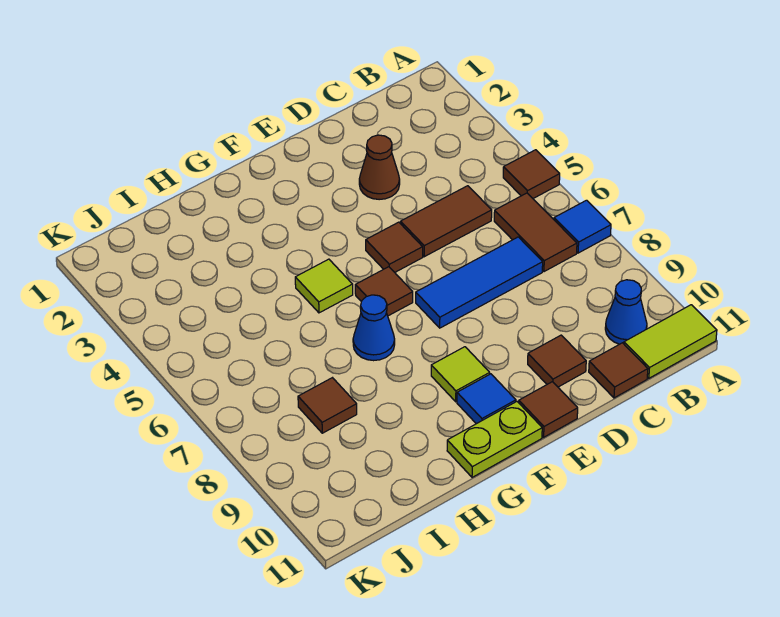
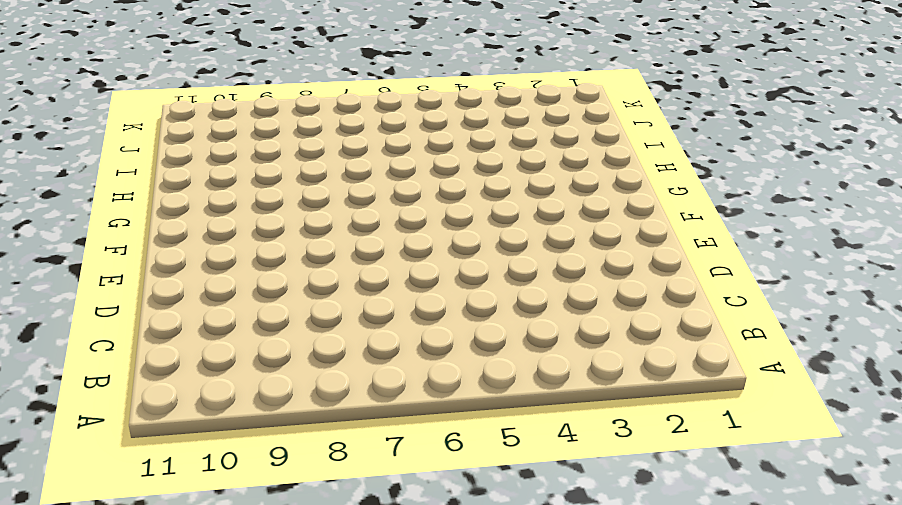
none -> brown 1x1 tile [503,150,560,198]
none -> blue 1x1 tile [554,200,611,253]
none -> lime 1x2 tile [624,305,717,378]

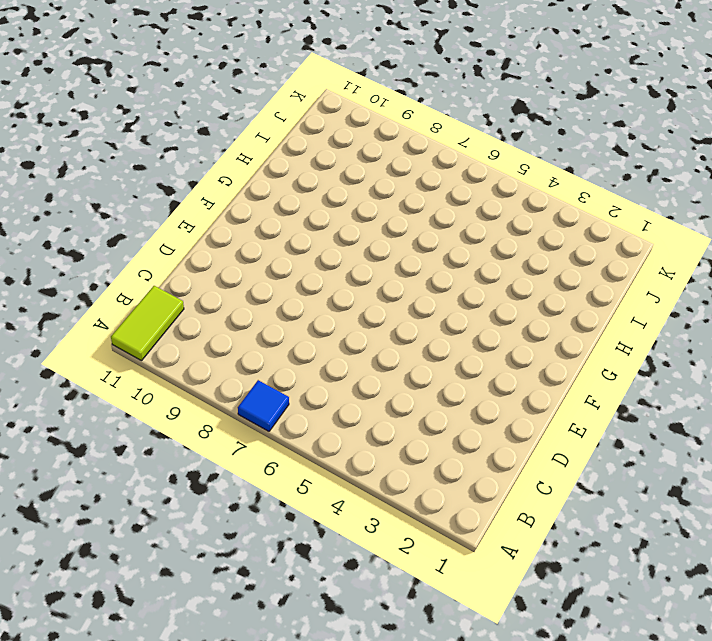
none -> brown 1x1 tile [503,150,560,198]
none -> brown 1x2 tile [494,193,577,272]
none -> blue 1x1 cone [605,280,647,344]

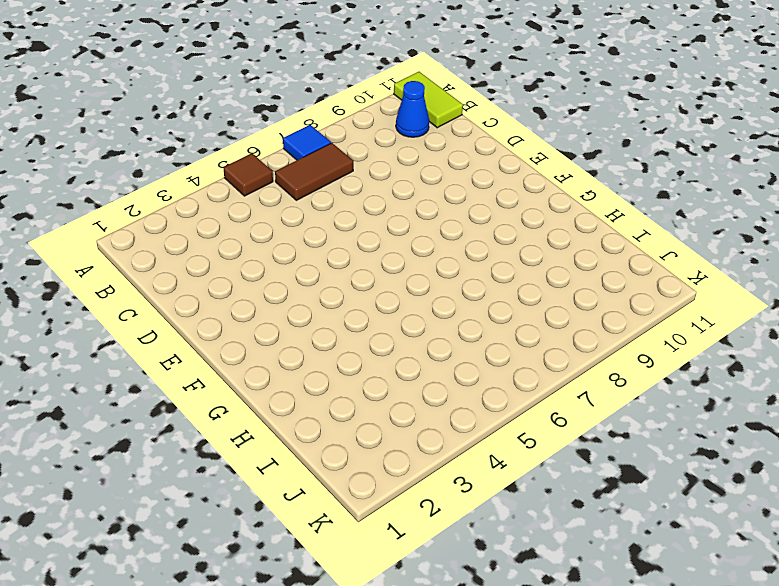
none -> brown 1x2 tile [401,186,492,257]
none -> blue 1x3 tile [416,237,543,328]
none -> brown 1x1 tile [589,343,648,398]

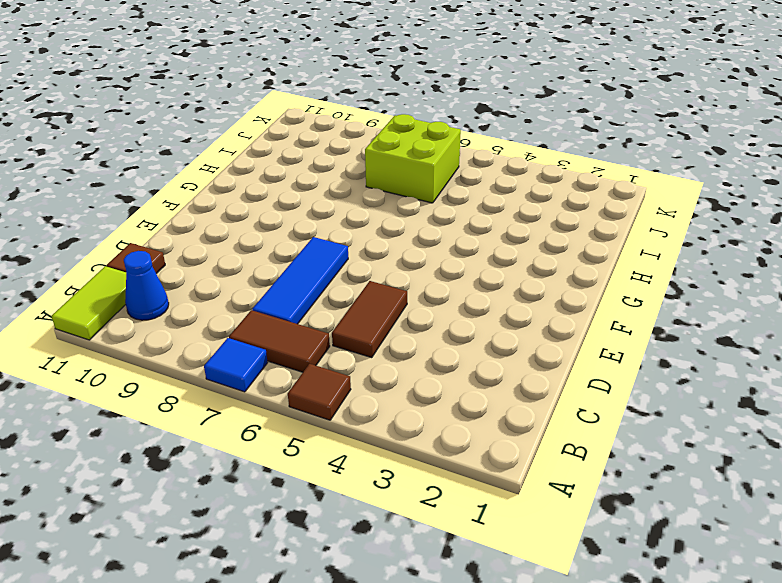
lime 2x2 brick [365,114,461,203] -> none
none -> brown 1x1 cone [359,135,400,200]
none -> brown 1x1 tile [528,335,586,387]
none -> brown 1x1 tile [366,222,423,272]

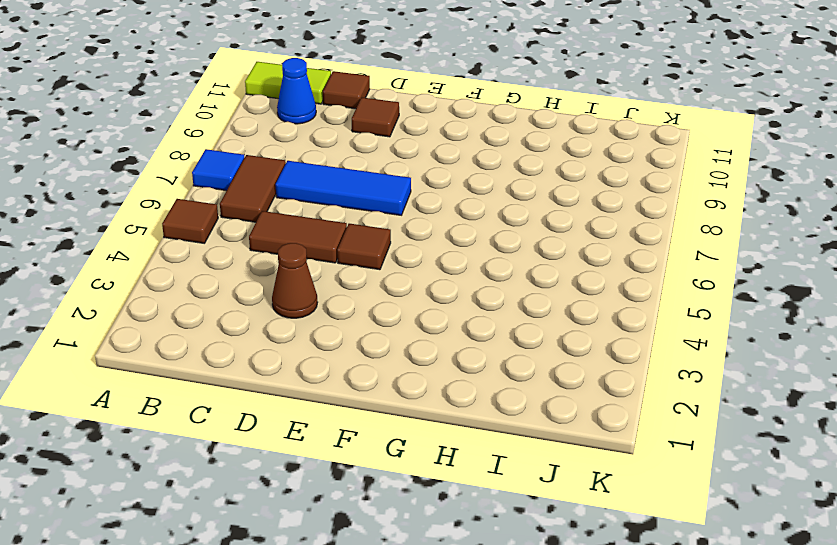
none -> brown 1x1 tile [519,382,578,437]
none -> brown 1x1 tile [355,267,413,316]
none -> lime 1x1 tile [431,347,490,402]

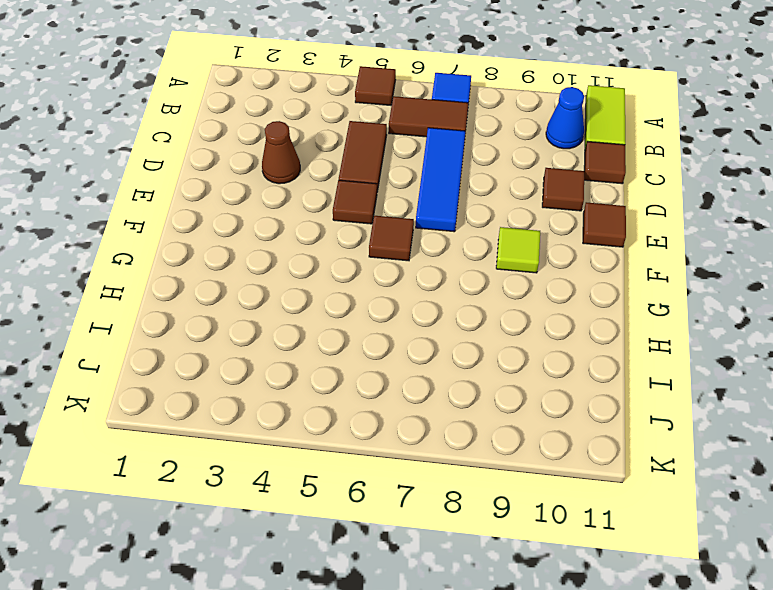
none -> blue 1x1 tile [457,374,516,424]
none -> lime 1x2 plate [447,402,542,477]
none -> lime 1x1 tile [295,259,353,313]

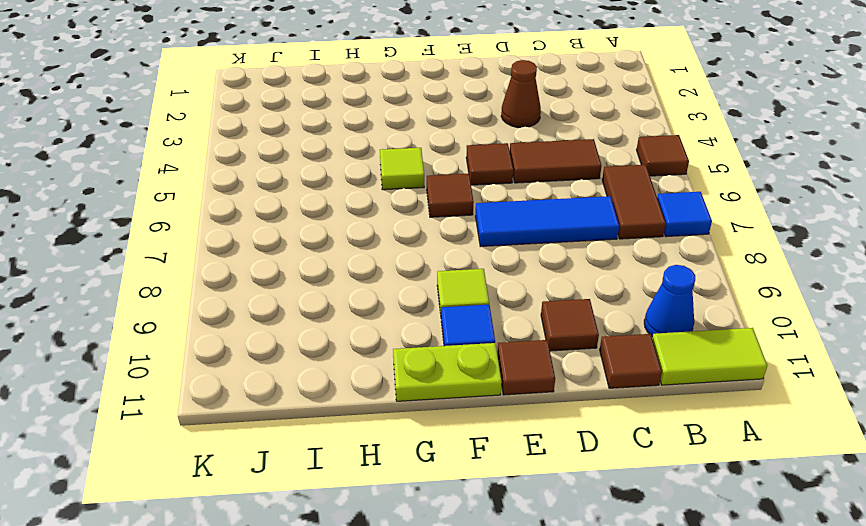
none -> blue 1x1 cone [353,295,395,361]
none -> brown 1x1 tile [298,378,357,433]

